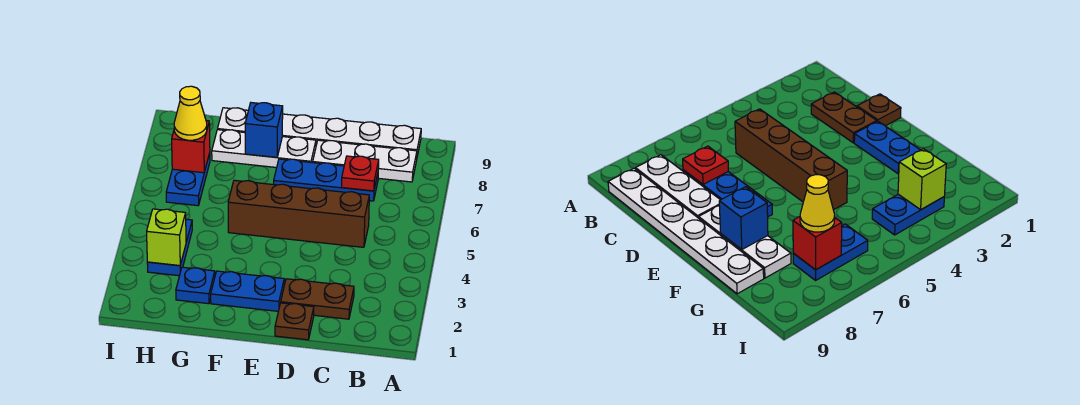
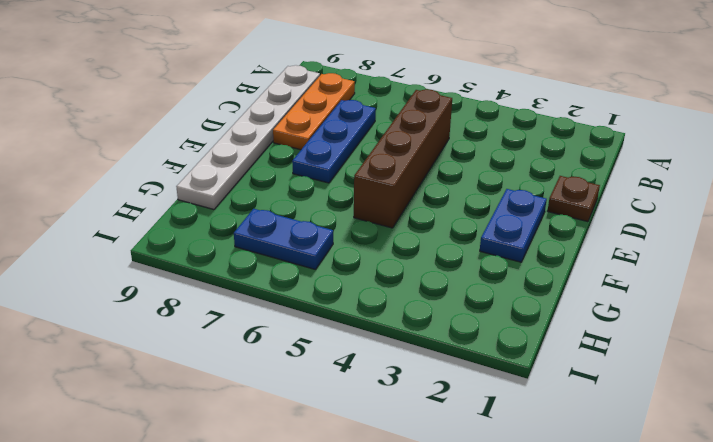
orange 1x3 plate [273,73,355,150] -> white 1x3 plate [313,140,417,182]
none -> brown 1x2 plate [281,279,354,319]
none -> white 1x3 plate [212,130,316,168]
none -> blue 1x1 plate [176,267,215,304]

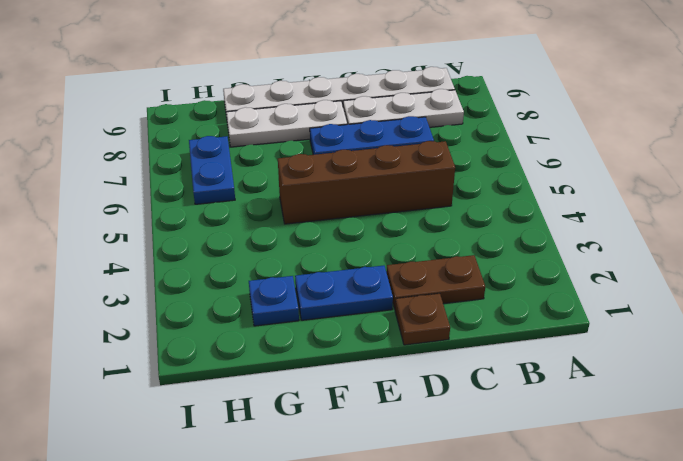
none -> blue 1x2 plate [147,219,192,276]
none -> red 1x1 plate [342,156,379,191]
none -> blue 1x1 brick [245,103,283,157]

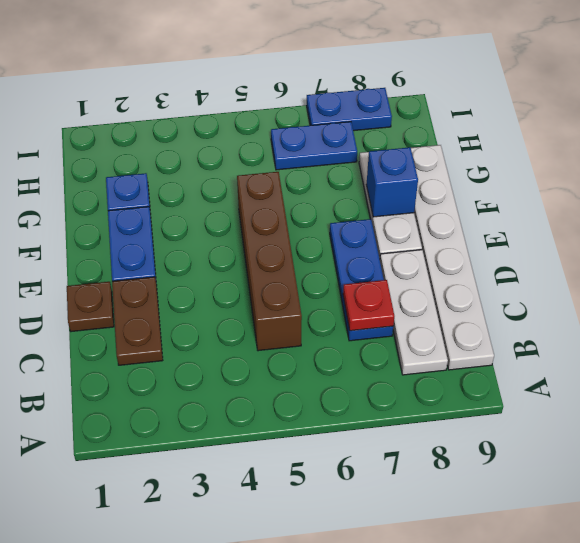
blue 1x2 plate [307,88,392,131] -> blue 1x2 plate moved to [147,219,192,276]
none -> lime 1x1 brick [147,209,186,266]
none -> red 1x1 brick [172,121,210,173]
none -> yellow 1x1 cone [174,86,207,140]

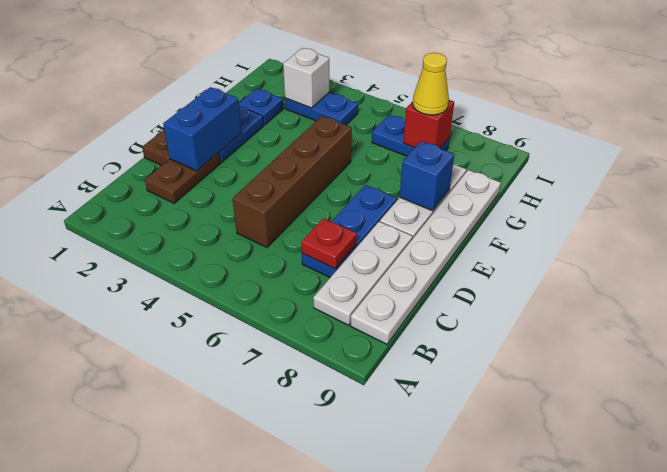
blue 1x2 brick [163,87,241,171] -> none
white 1x1 brick [283,48,329,108] -> lime 1x1 brick [147,209,186,266]

